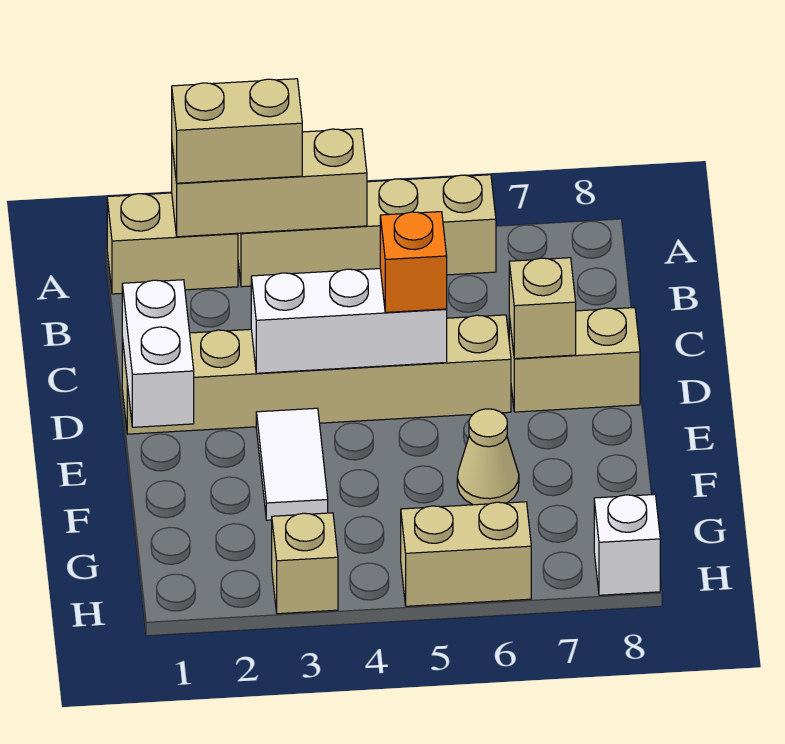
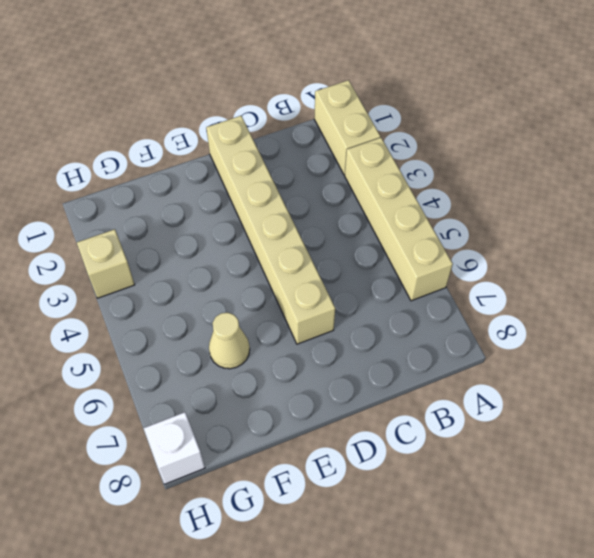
none -> tan 1x2 brick [509,308,640,412]
none -> white 1x2 tile [256,408,328,520]
none -> tan 1x2 brick [401,502,531,606]

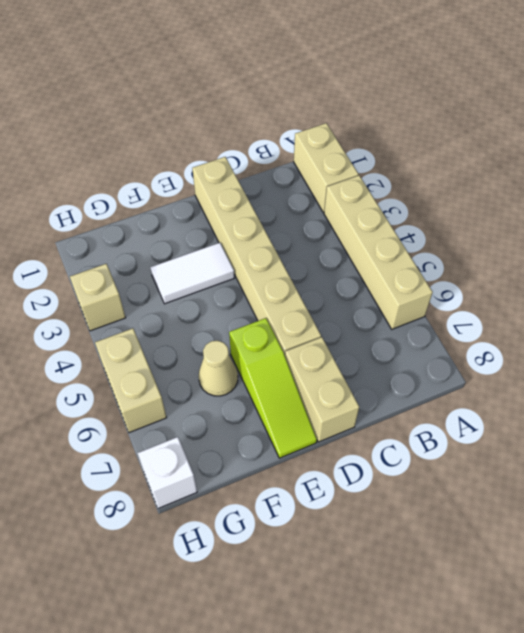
lime 1x3 slope [229,318,317,458] -> none
none -> tan 1x3 brick [172,129,367,237]
none -> white 1x2 brick [122,280,194,427]
none -> white 1x3 brick [251,269,447,373]

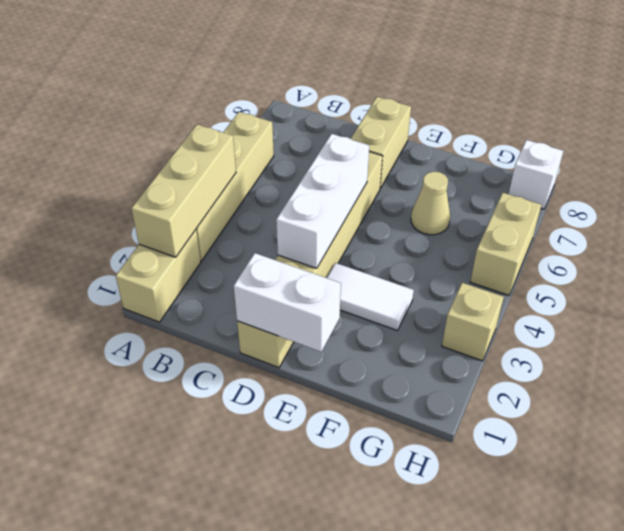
none -> tan 1x1 brick [509,258,576,359]
none -> tan 1x2 brick [172,79,302,183]
none -> orange 1x1 brick [380,212,447,312]

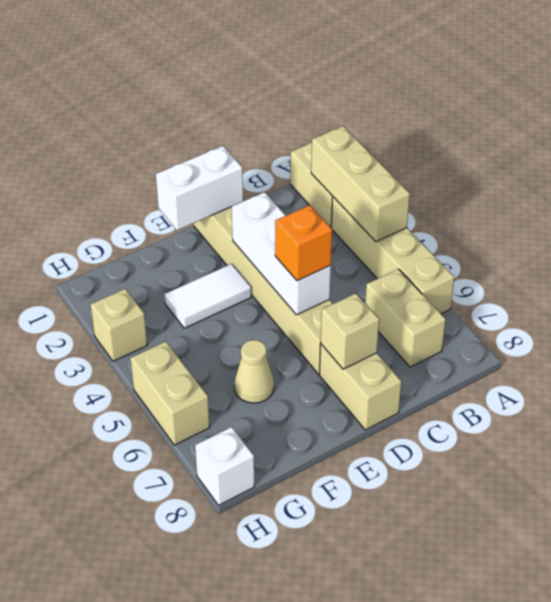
tan 1x2 brick [365,269,446,367] -> tan 1x2 brick moved to [172,79,302,183]

